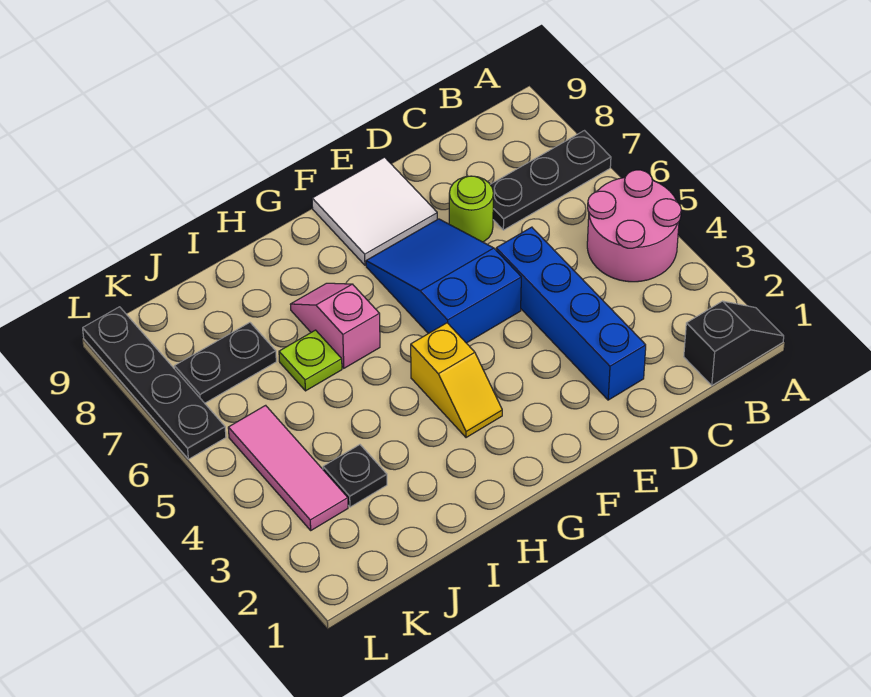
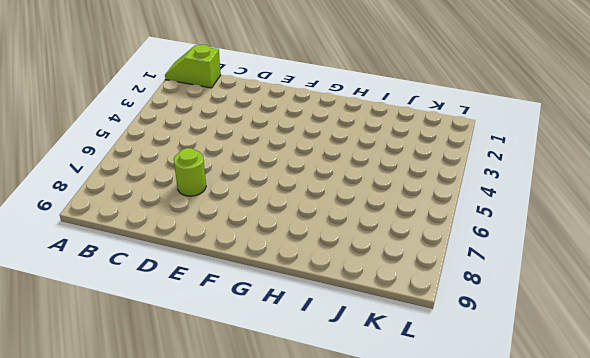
lime 1x2 slope [165,45,221,88] -> black 1x2 slope [684,301,784,385]
none -> pink 2x2 round brick [587,170,681,282]
none -> black 1x3 plate [490,131,611,230]
none -> blue 1x4 brick [496,227,646,400]

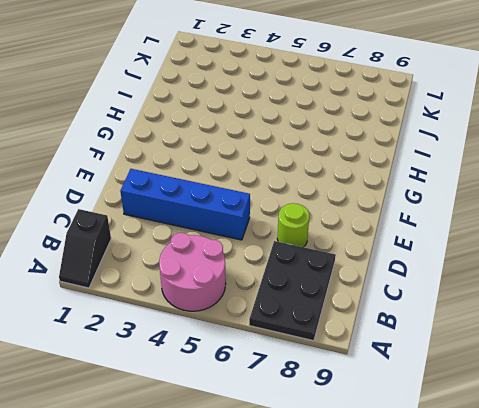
black 2x3 plate [249,241,336,341] -> black 1x3 plate [490,131,611,230]
none -> blue 2x3 slope [366,219,521,343]
none -> white 2x2 tile [312,157,437,265]
none -> yellow 1x2 slope [411,323,502,438]

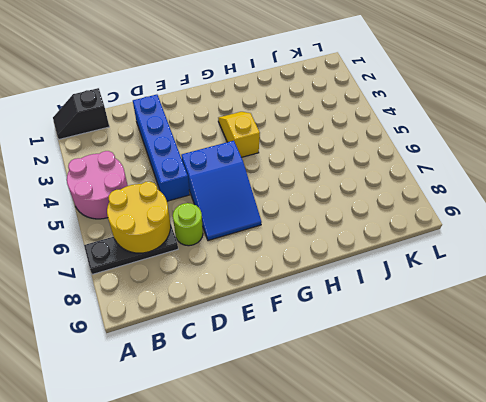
yellow 2x2 round brick [107,182,171,253] -> none
none -> white 2x2 tile [312,157,437,265]
none -> pink 1x2 slope [290,283,380,368]
none -> lime 1x1 plate [279,330,342,391]

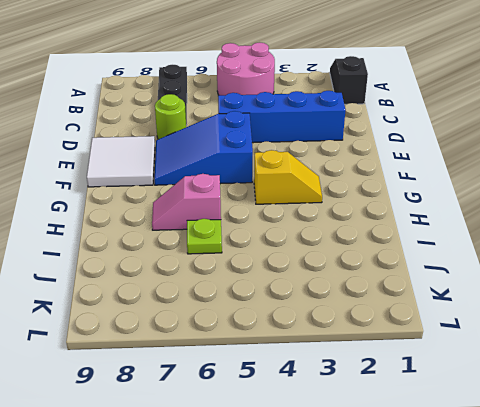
none -> black 1x1 plate [323,445,387,507]
none -> black 1x2 plate [174,323,276,403]
none -> pink 1x3 tile [228,405,348,530]

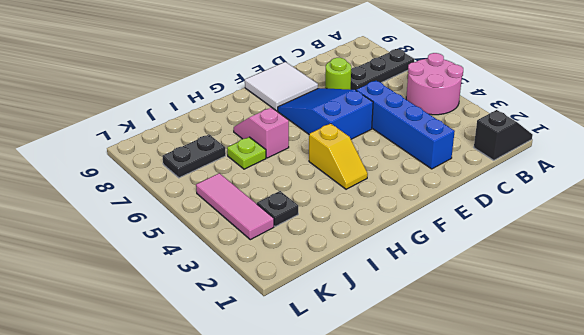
none -> black 1x4 plate [83,307,226,459]

